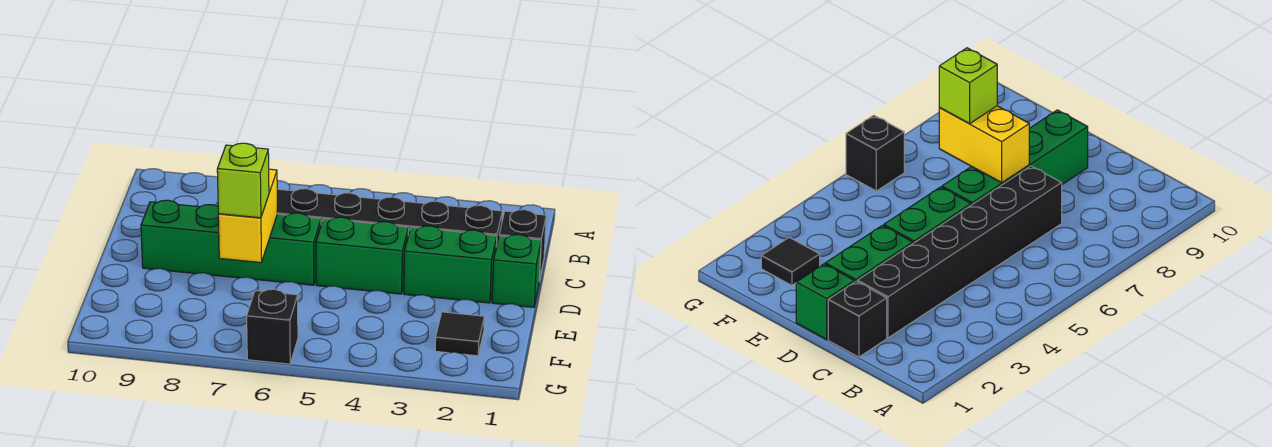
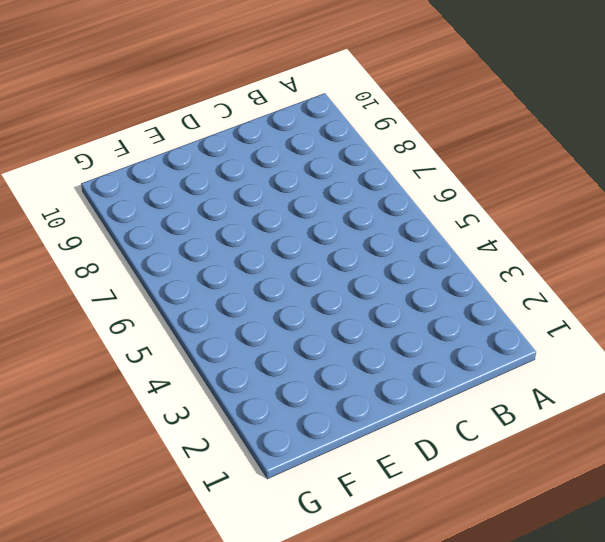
none -> black 1x1 brick [499,210,546,281]
none -> black 1x6 brick [277,189,502,247]

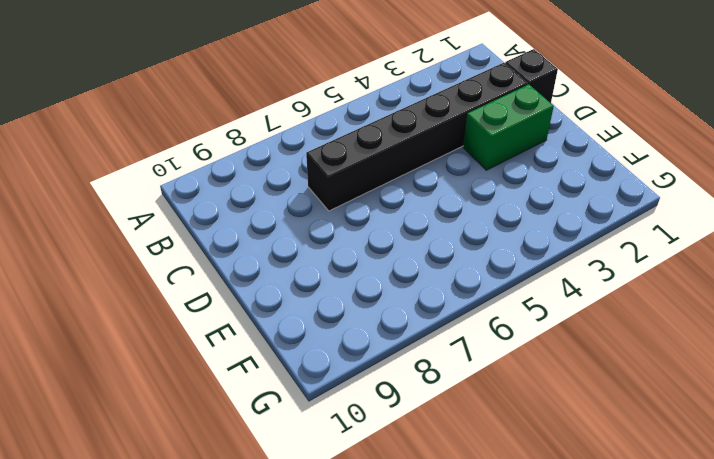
none -> green 1x1 brick [492,234,541,307]
none -> green 1x2 brick [316,217,409,294]

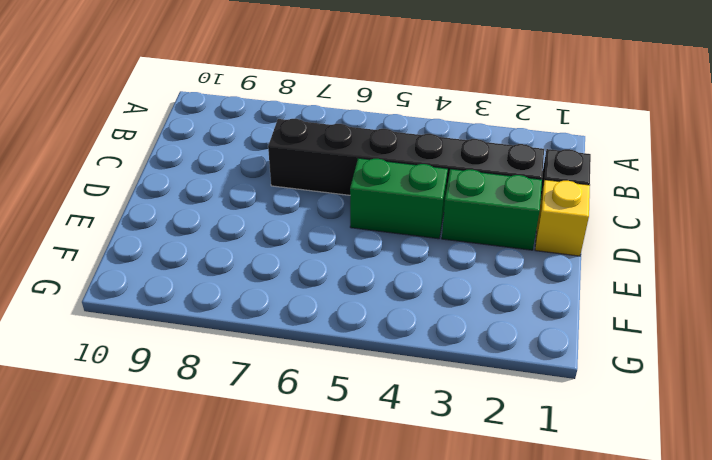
yellow 1x1 brick [535,180,590,256] -> green 1x1 brick [492,234,541,307]
none -> green 1x4 brick [141,200,321,285]
none -> black 1x1 tile [435,312,484,356]

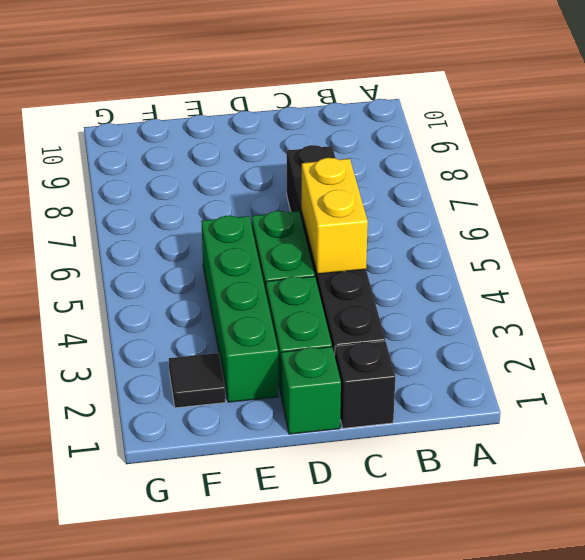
yellow 1x2 brick [302,158,368,274] -> yellow 1x2 brick turned to [218,169,277,263]
green 1x4 brick [201,216,279,402] -> green 1x4 brick moved to [141,200,321,285]
none -> black 1x1 brick [247,289,298,364]
none -> lime 1x1 brick [217,143,269,218]

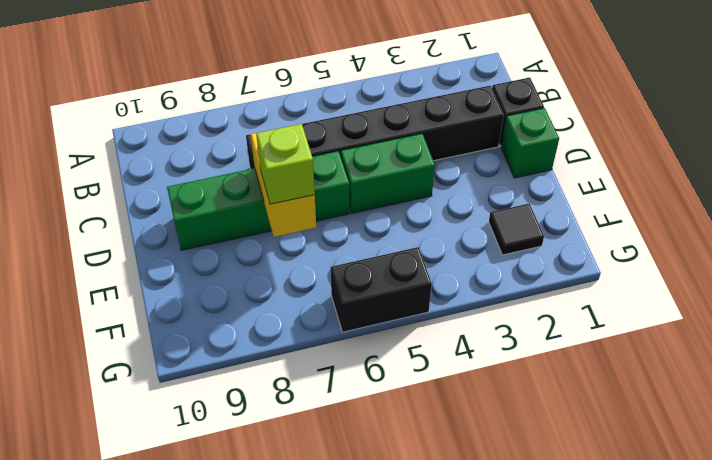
black 1x2 brick [330,247,432,332] -> black 1x1 brick [247,289,298,364]
none -> green 1x2 brick [404,226,497,303]

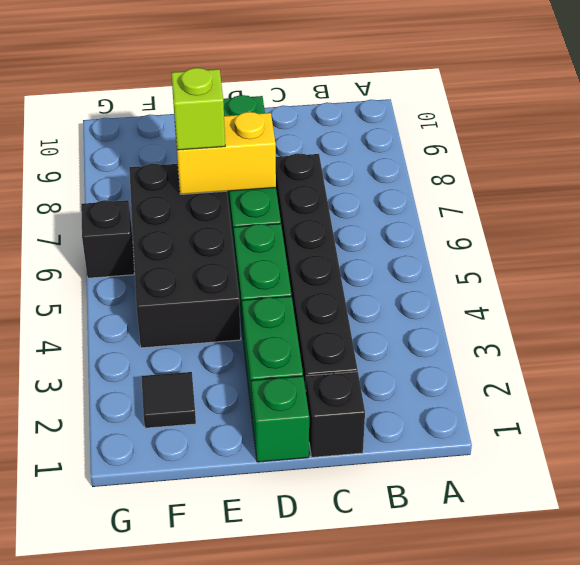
black 2x4 brick [129,164,241,348] -> none

